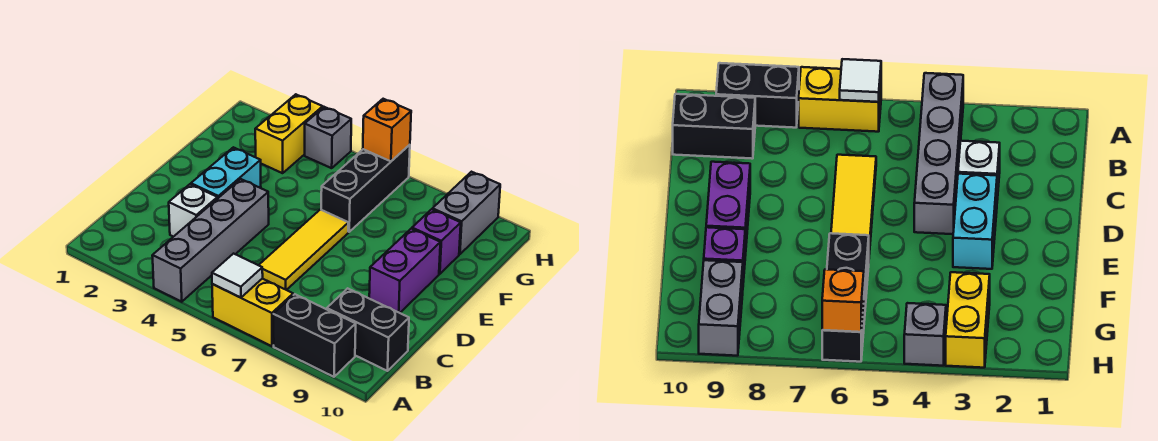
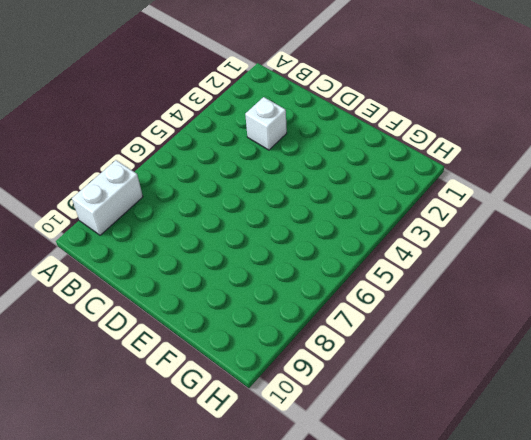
white 1x2 brick [72,160,143,235] -> black 1x2 brick [273,294,356,377]
none -> grey 1x4 brick [152,179,269,302]
none -> yellow 1x2 brick [212,279,293,346]
none -> black 1x2 brick [327,288,409,371]

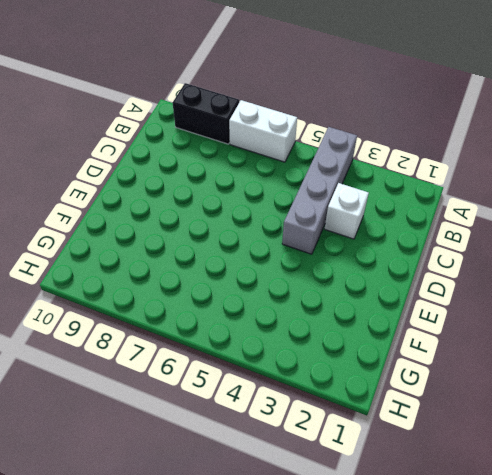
white 1x2 brick [229,100,297,162] -> yellow 1x2 brick [212,279,293,346]
none -> black 1x2 brick [327,288,409,371]
none -> yellow 1x3 tile [259,209,348,290]
none -> cyan 1x2 brick [191,147,261,199]

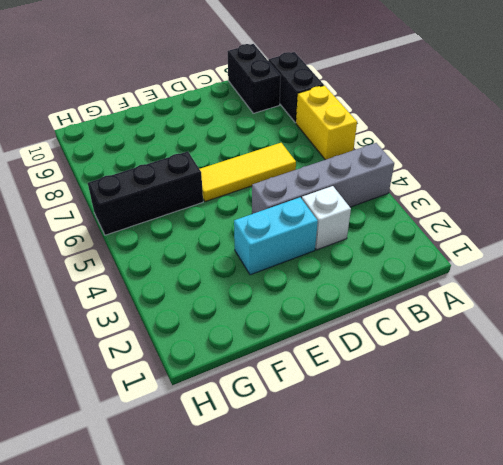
none -> purple 1x2 brick [369,229,440,313]
none -> purple 1x1 brick [412,209,461,274]
none -> yellow 1x2 brick [255,94,323,173]

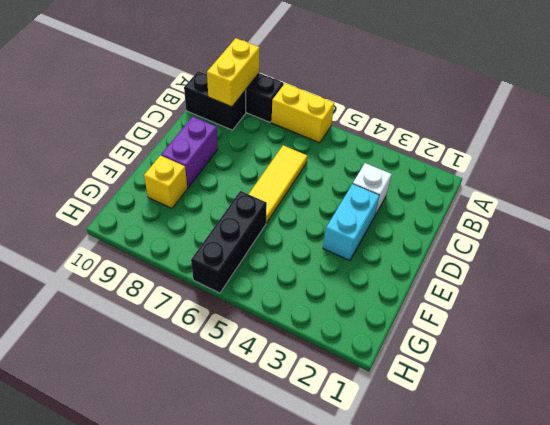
yellow 1x2 brick [207,38,259,107] -> yellow 1x2 brick moved to [255,94,323,173]
yellow 1x1 brick [144,156,187,208] -> purple 1x1 brick [412,209,461,274]
none -> grey 1x4 brick [152,179,269,302]
none -> grey 1x2 brick [432,172,500,254]
none -> grey 1x1 brick [305,107,351,168]

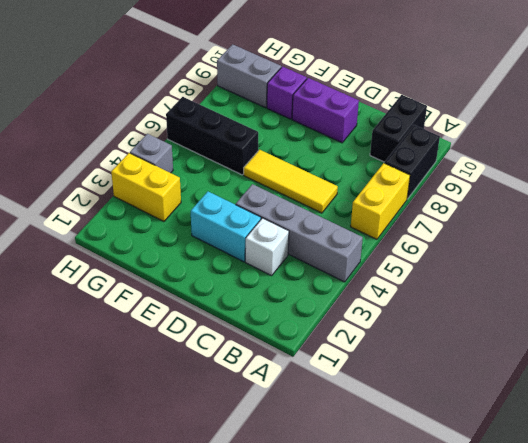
none -> white 1x1 tile [212,254,263,298]
none -> orange 1x1 brick [363,99,411,161]

